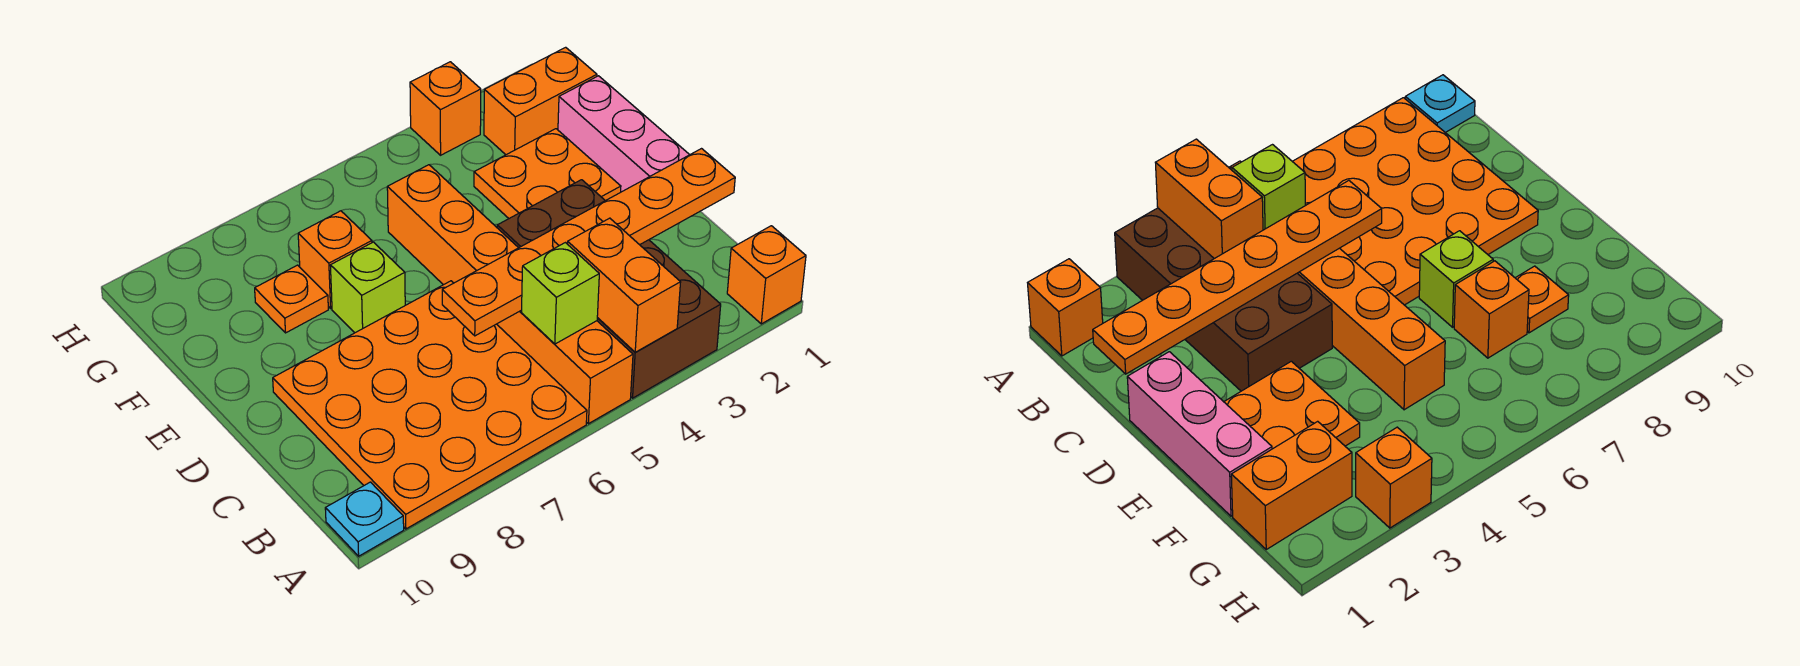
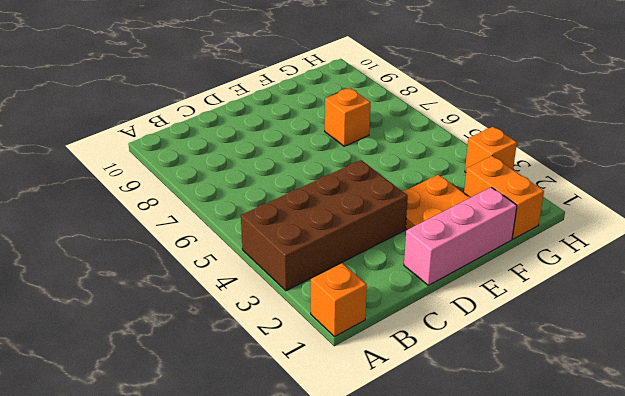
none -> orange 1x6 brick [387,165,633,424]
none -> orange 4x4 plate [273,281,587,529]
none -> cyan 1x1 plate [325,482,404,556]

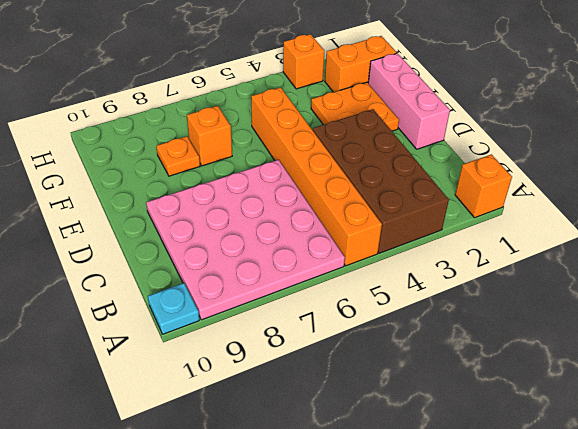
pink 4x4 plate [146,160,345,320] -> orange 4x4 plate [273,281,587,529]
none -> lime 1x1 brick [330,242,405,333]
none -> orange 1x2 brick [567,218,681,352]
none -> lime 1x1 brick [521,243,599,344]

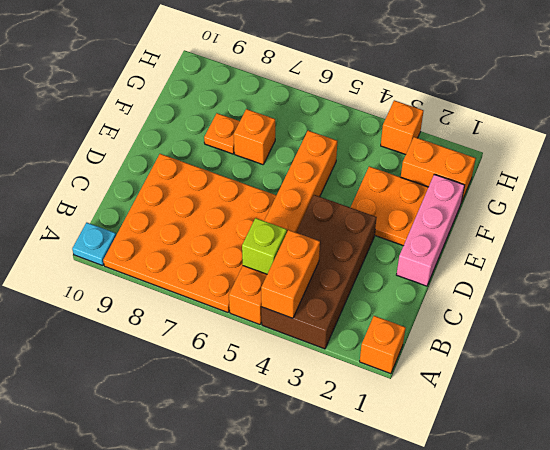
none -> lime 1x1 brick [330,242,405,333]
none -> orange 1x6 plate [442,149,735,336]

